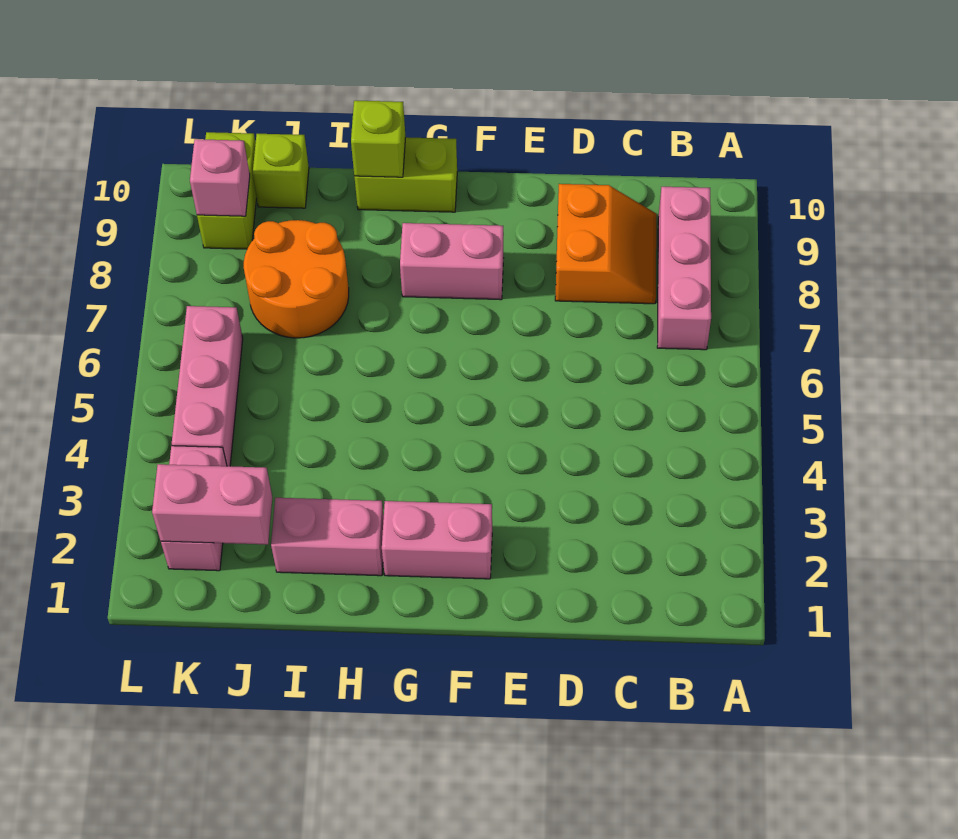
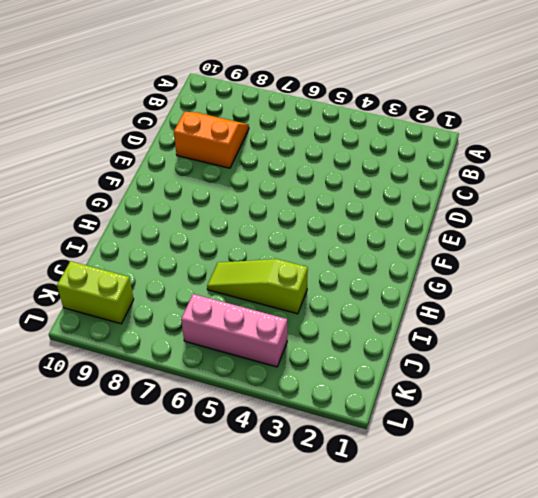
lime 1x3 slope [207,259,308,314] -> none
none -> pink 1x3 brick [657,187,711,350]
none -> pink 1x2 brick [382,501,492,579]
none -> pink 1x2 brick [400,223,503,300]

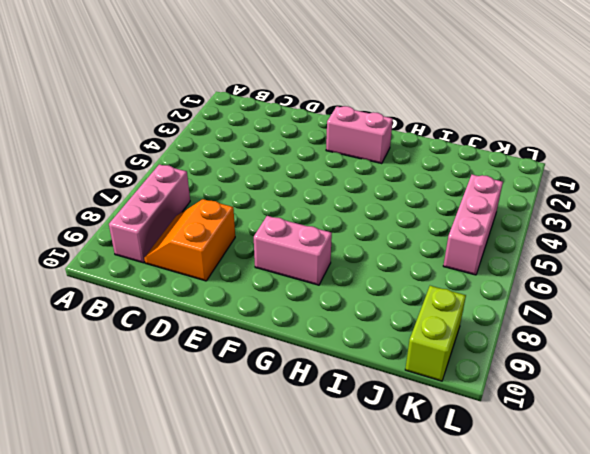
none -> lime 1x2 brick [354,137,457,212]
none -> pink 1x2 brick [271,498,384,576]
none -> orange 2x2 round brick [244,220,349,338]

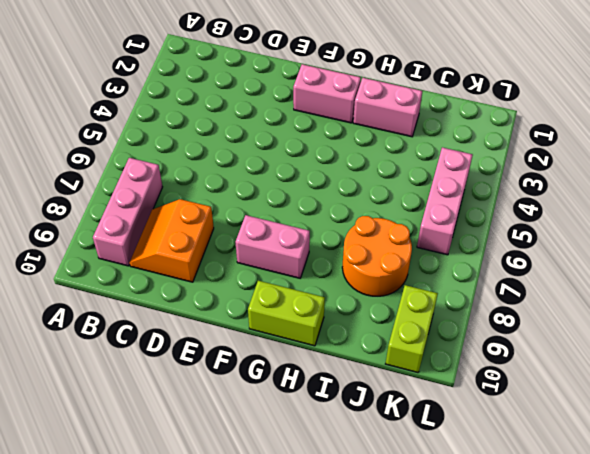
none -> lime 1x1 brick [253,134,309,208]
none -> pink 1x2 brick [161,446,227,571]
none -> lime 1x1 brick [351,101,406,177]

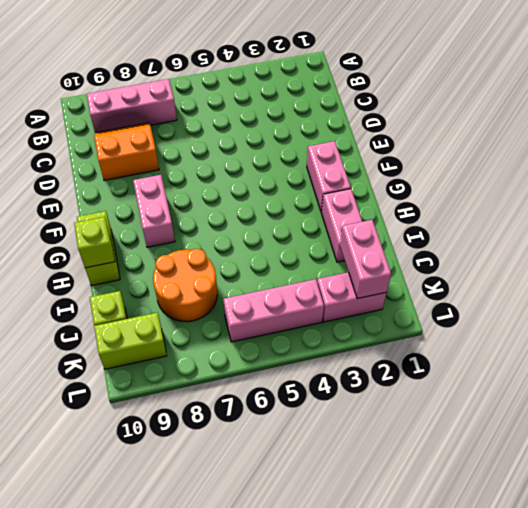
none -> pink 1x1 brick [190,139,250,216]

